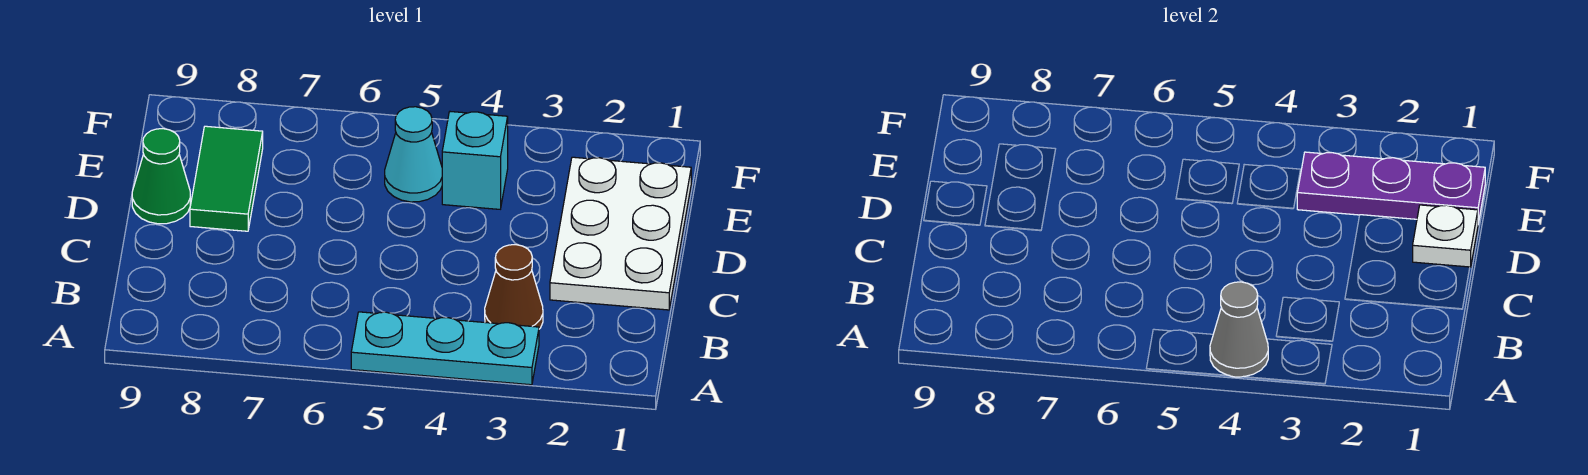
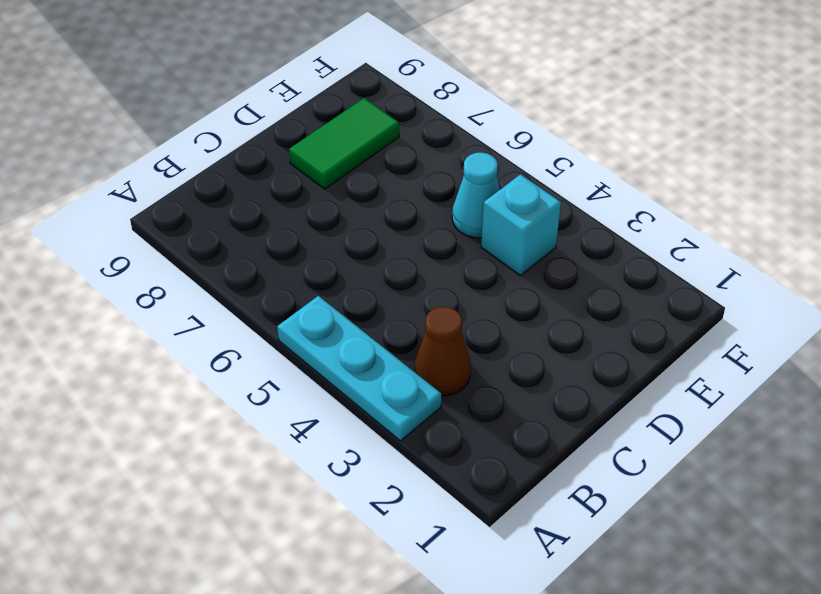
none -> white 2x3 plate [550,157,691,310]
none -> green 1x1 cone [132,129,190,224]

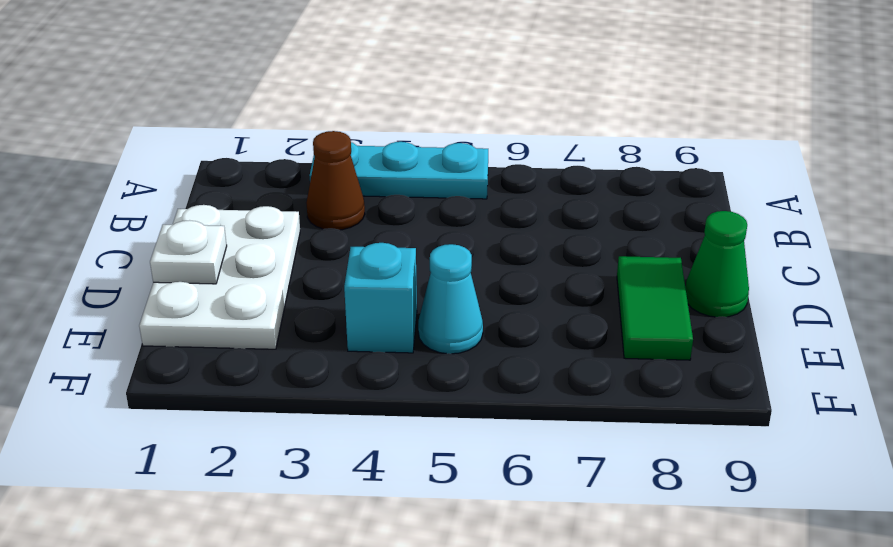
none -> grey 1x1 cone [1210,282,1268,377]
none -> purple 1x3 plate [1297,152,1485,223]

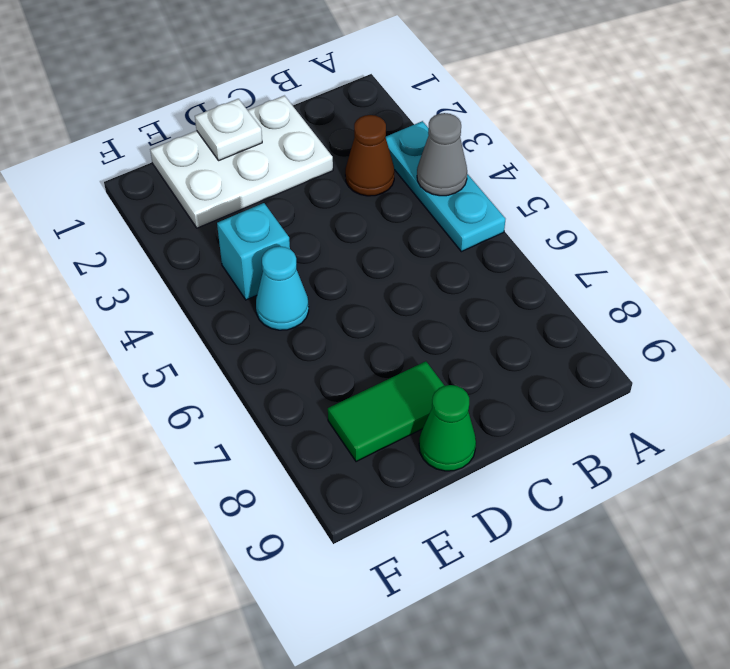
none -> purple 1x3 plate [1297,152,1485,223]

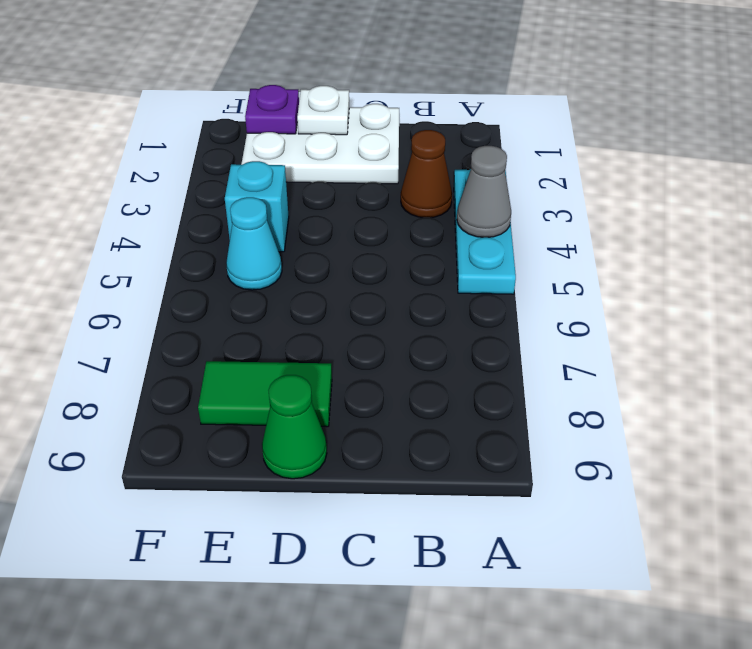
purple 1x1 plate [245,85,299,134] -> purple 1x3 plate [1297,152,1485,223]

